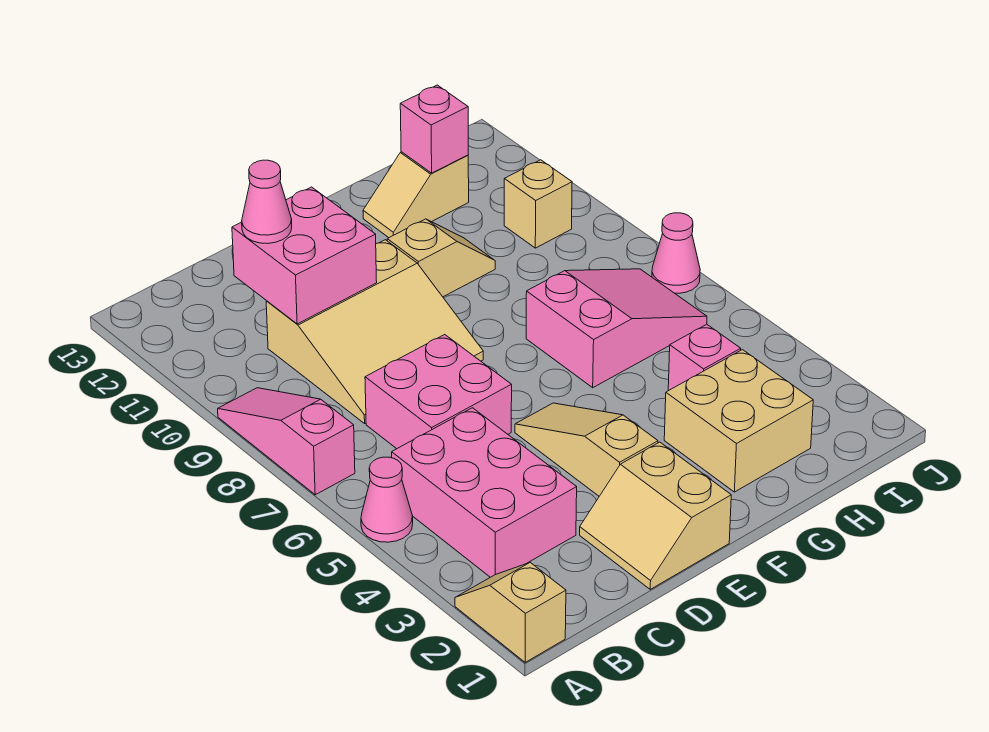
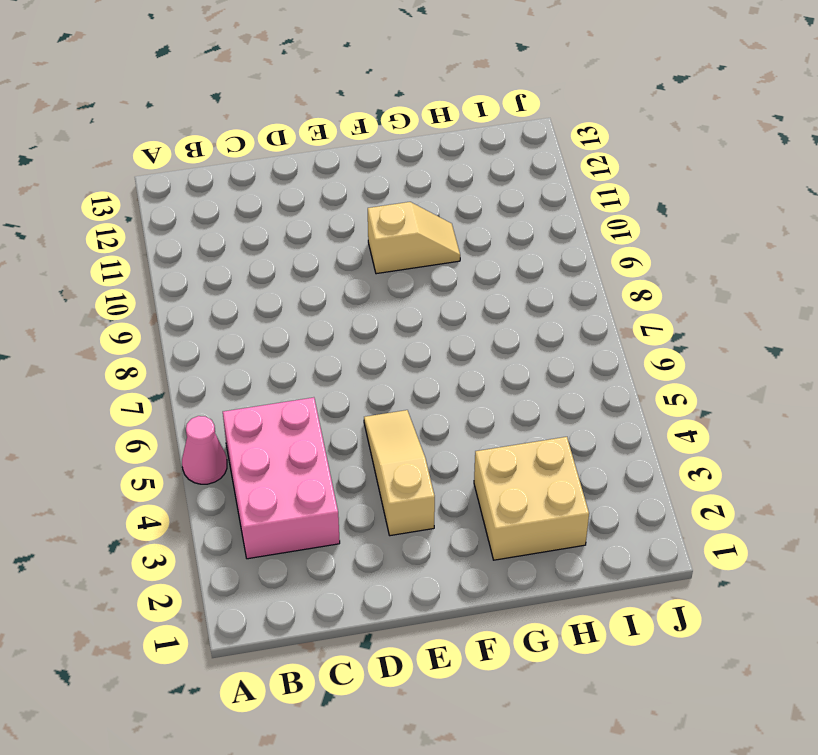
none -> tan 1x2 slope [455,562,566,662]
none -> pink 1x3 slope [218,388,355,495]
none -> pink 2x2 brick [365,335,512,449]

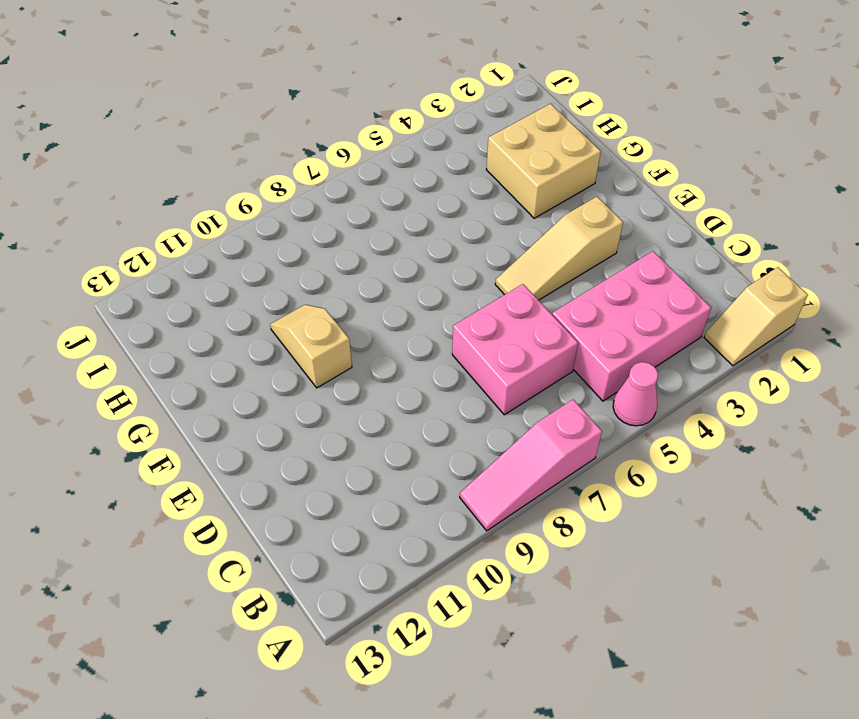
none -> tan 3x3 slope [266,240,483,423]
none -> tan 2x2 slope [580,442,731,589]
none -> pink 2x3 slope [526,269,707,388]

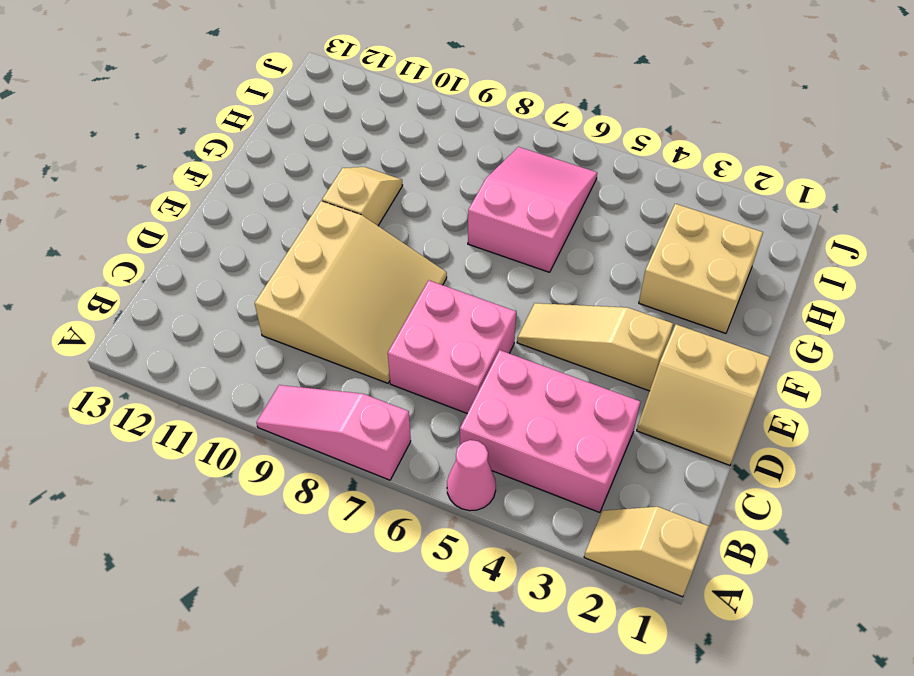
none -> tan 1x2 slope [363,152,469,238]
none -> pink 1x1 brick [668,324,741,391]
none -> tan 1x1 brick [504,160,572,248]

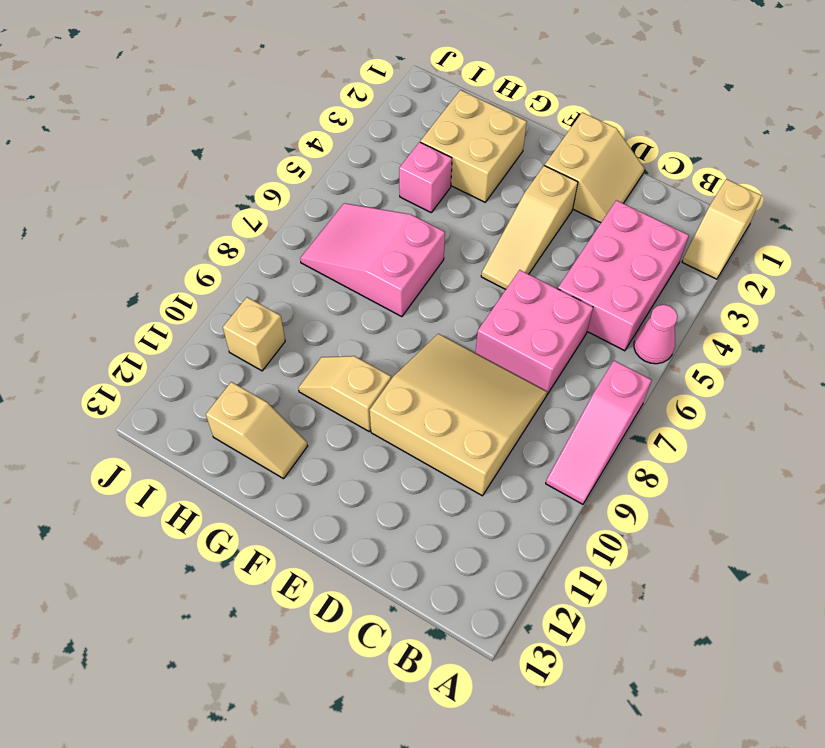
none -> pink 1x1 cone [652,213,700,293]
none -> pink 2x2 brick [232,187,377,324]
none -> pink 1x1 brick [400,85,468,173]

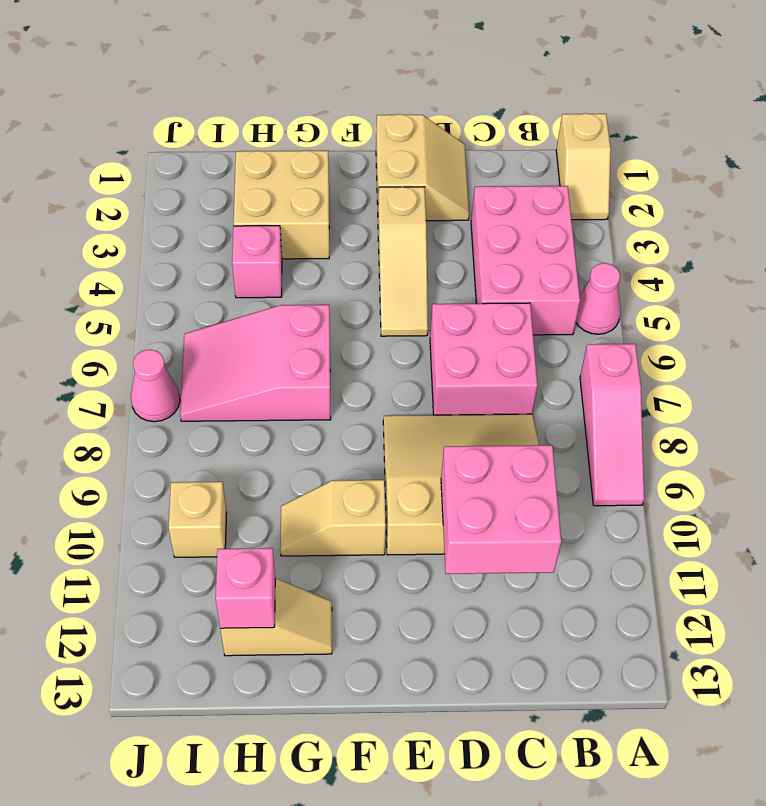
none -> pink 1x1 cone [242,160,292,243]

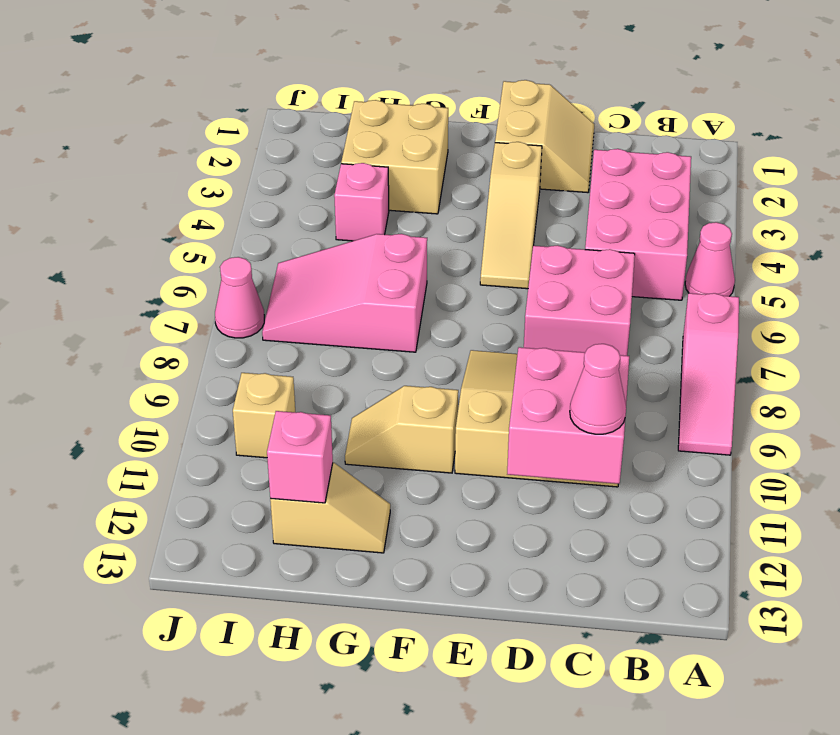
none -> tan 1x2 slope [455,562,566,662]

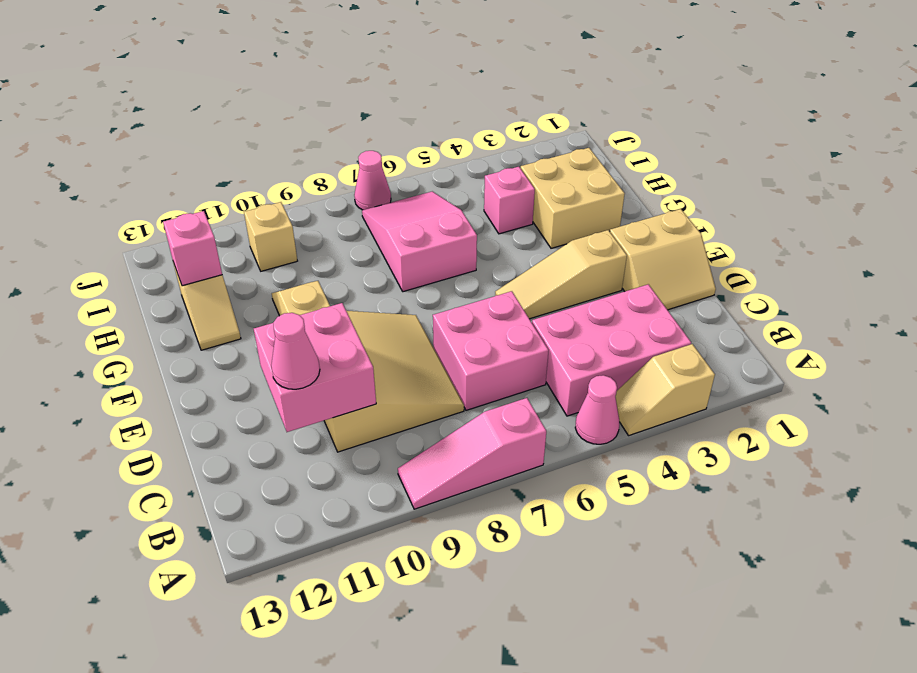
tan 1x2 slope [615,344,715,435] -> tan 1x2 slope moved to [455,562,566,662]

